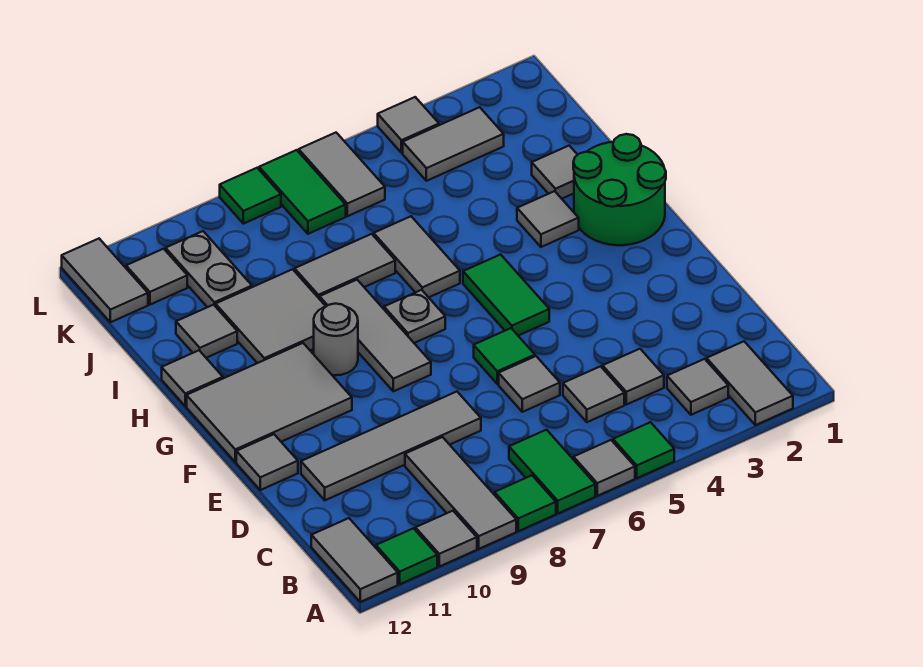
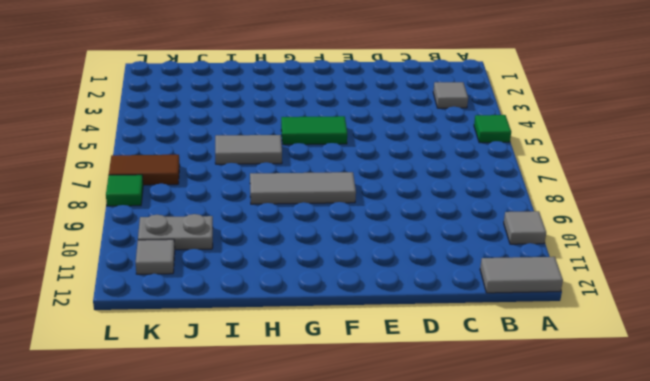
brown 1x2 tile [109,155,180,185] -> green 1x2 tile [259,150,346,234]
none -> grey 1x2 tile [707,341,793,425]
none -> grey 1x1 tile [574,440,635,496]
none -> green 1x2 tile [509,430,595,513]
none -> green 1x1 tile [494,475,556,531]

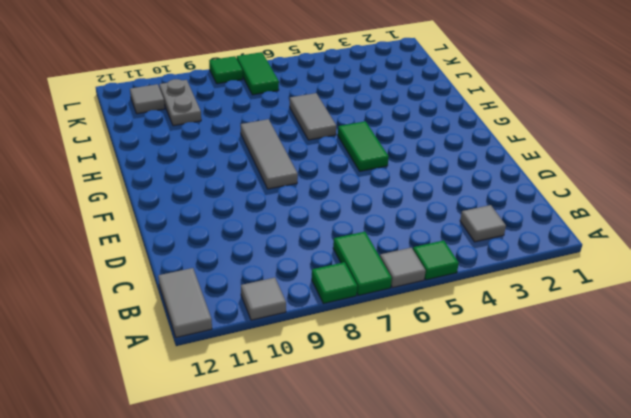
none -> grey 1x2 tile [707,341,793,425]
none -> grey 1x3 tile [405,437,516,549]
none -> green 1x1 tile [376,528,437,584]
none -> grey 1x1 tile [603,349,664,405]

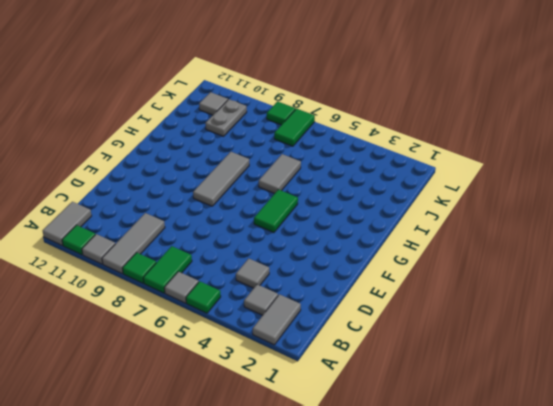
none -> grey 1x1 tile [563,366,624,422]
none -> grey 1x1 tile [499,356,560,412]
none -> grey 1x4 tile [301,392,481,500]
none -> green 1x1 tile [474,328,535,384]

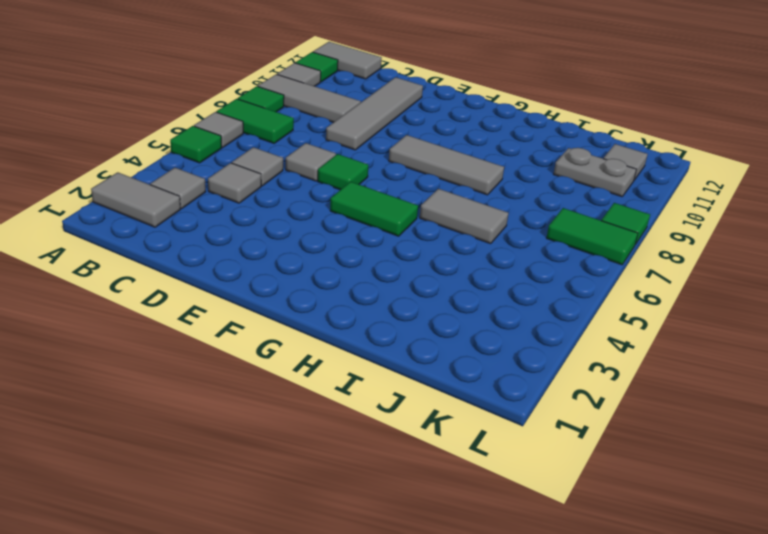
none -> grey 1x1 tile [236,434,298,490]
none -> grey 2x3 tile [187,343,352,462]
none -> green 2x2 round brick [573,134,666,245]
none -> grey 1x1 plate [384,290,445,343]

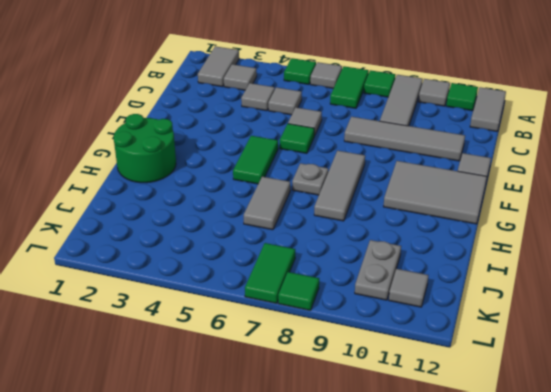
none -> grey 1x1 round brick [314,304,358,375]
none -> grey 1x1 tile [517,191,579,247]
none -> grey 2x2 tile [216,269,326,363]
none -> grey 1x1 tile [162,350,223,406]

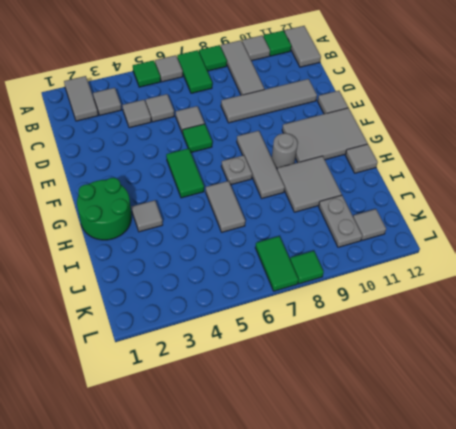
none -> grey 1x1 tile [532,146,577,199]
none -> grey 1x2 tile [295,234,395,299]
none -> grey 1x1 tile [176,305,237,358]
none -> grey 1x2 tile [403,107,504,181]

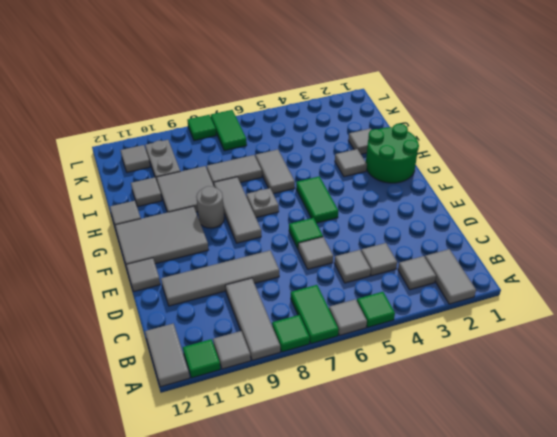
none -> grey 1x2 tile [403,107,504,181]
none -> grey 1x2 tile [299,133,385,216]
none -> grey 1x2 tile [62,239,148,322]
none -> grey 1x1 tile [378,97,439,153]

